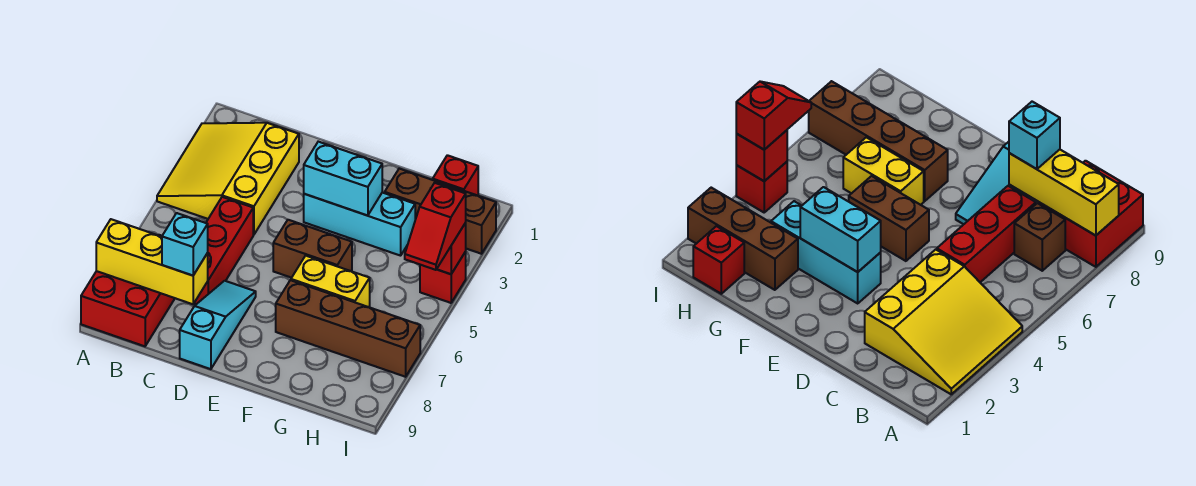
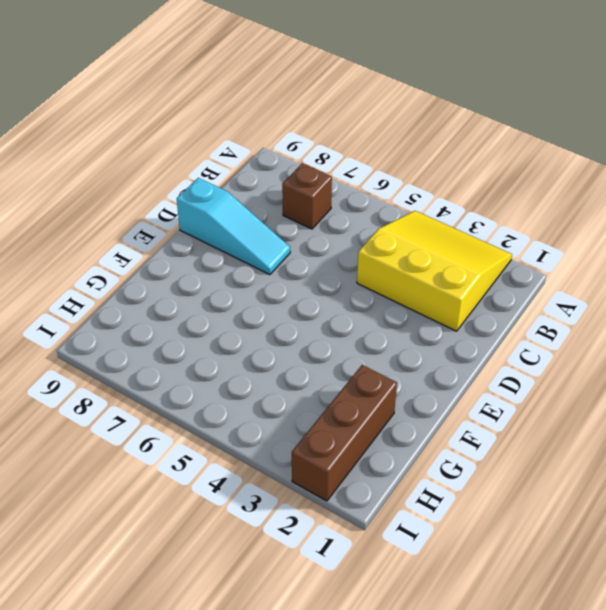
none -> red 2x2 brick [81,271,175,346]
none -> red 1x3 brick [194,197,253,304]
none -> cyan 1x3 brick [304,193,415,256]

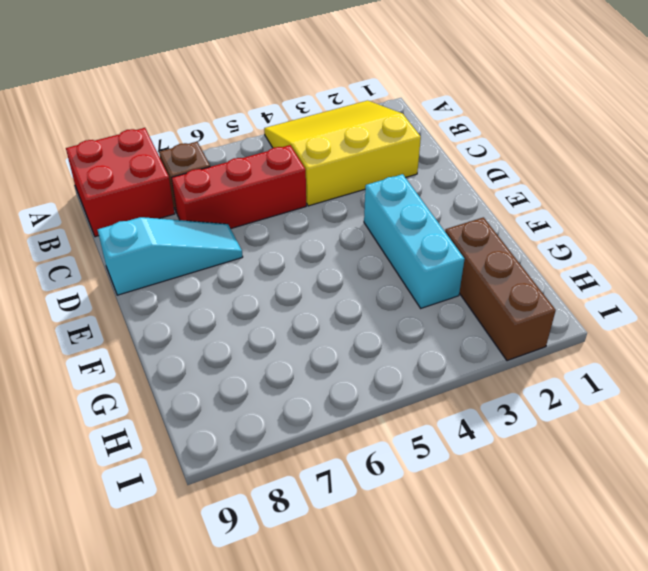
none -> brown 1x2 brick [273,220,352,278]
none -> yellow 1x2 brick [291,256,370,307]
none -> brown 1x4 brick [276,280,420,377]

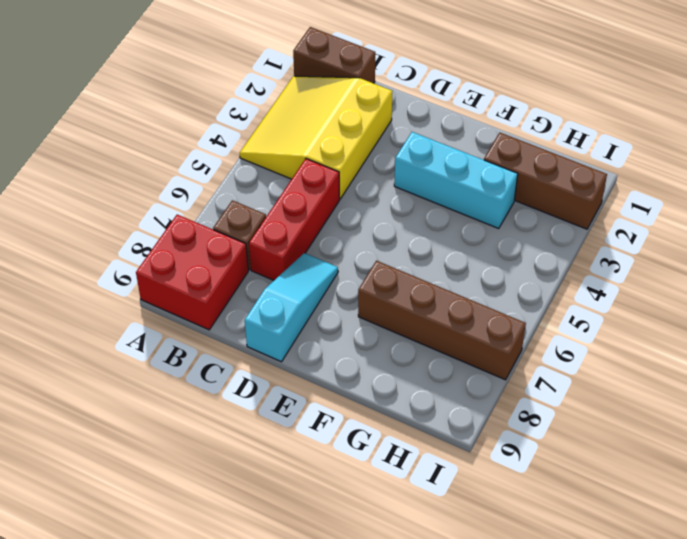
brown 1x2 brick [293,27,375,83] -> brown 1x2 brick moved to [273,220,352,278]
none -> yellow 1x2 brick [291,256,370,307]
none -> red 1x1 brick [433,155,478,196]
none -> red 1x1 brick [420,252,466,303]

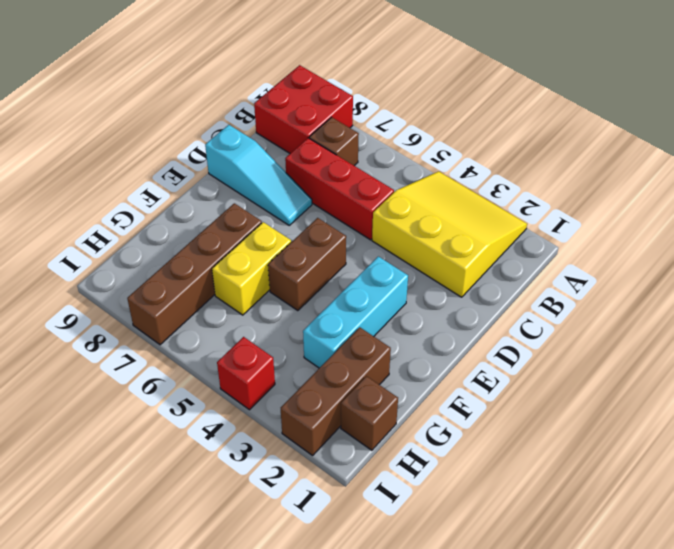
brown 1x1 brick [341,376,398,450] -> red 1x1 brick [433,155,478,196]
none -> yellow 1x3 brick [96,219,208,304]
none -> cyan 1x2 brick [304,142,382,216]
none -> red 1x1 brick [437,223,466,274]

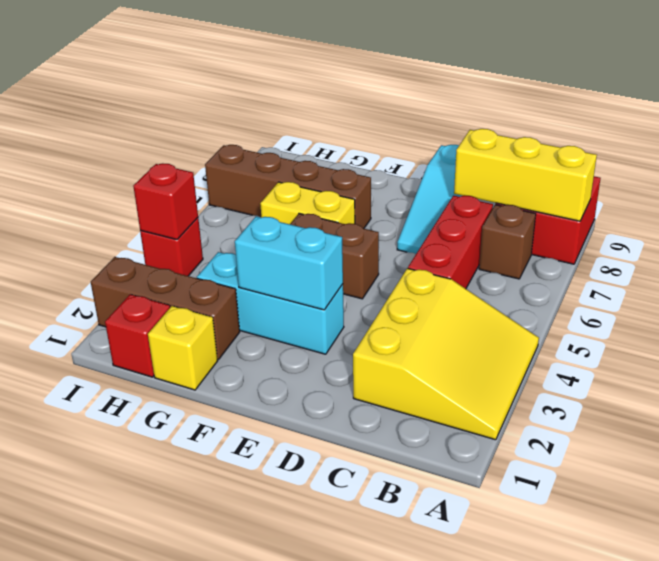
yellow 1x1 brick [148,306,218,390] -> none
none -> cyan 1x1 brick [162,213,208,276]
none -> red 1x2 slope [405,183,466,270]

